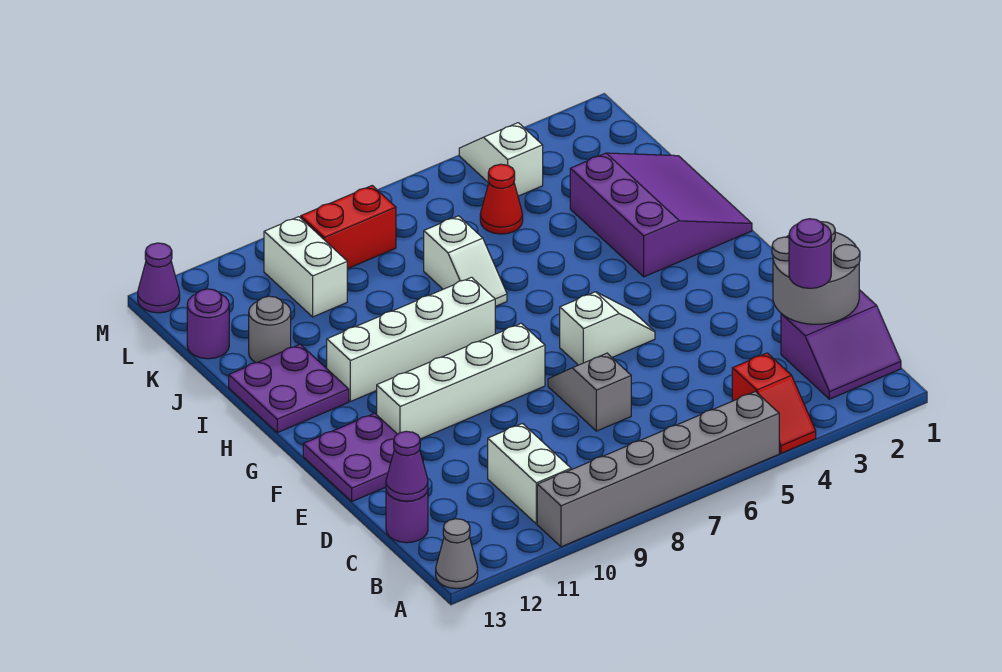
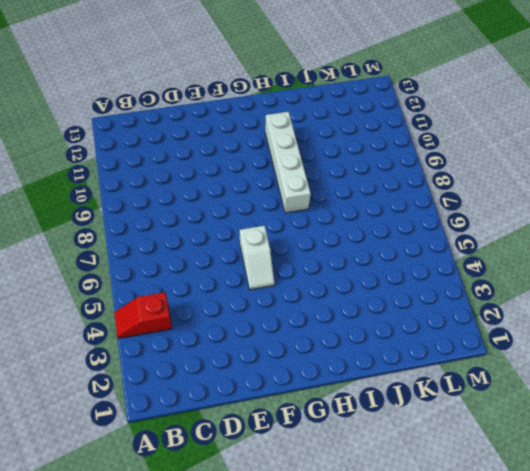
none -> grey 1x6 brick [537,392,779,547]
none -> grey 1x1 cone [436,519,478,589]
none -> purple 2x2 slope [781,290,901,399]

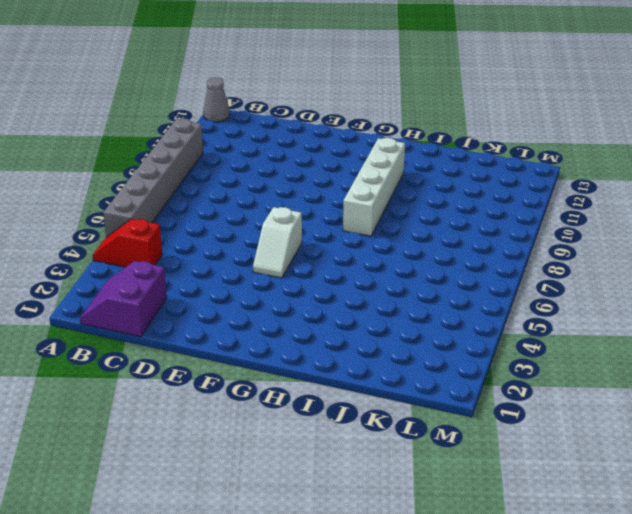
none -> white 1x2 brick [488,424,571,524]
none -> purple 1x1 round brick [386,490,428,543]
none -> grey 1x2 slope [548,353,631,431]

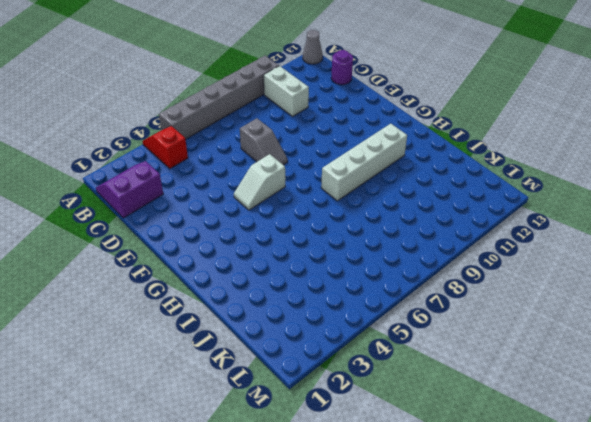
none -> purple 2x2 plate [303,413,423,501]
none -> white 1x4 brick [377,323,545,439]
none -> purple 3x3 slope [570,153,752,277]

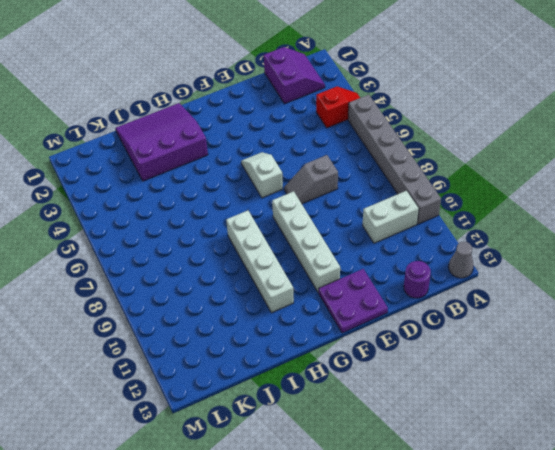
none -> purple 2x2 plate [229,344,349,433]
none -> white 1x2 slope [424,216,507,307]
none -> grey 1x1 round brick [249,296,291,363]

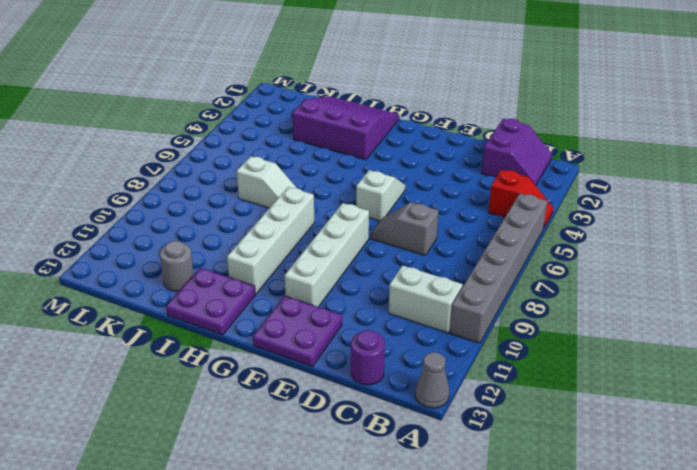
none -> red 1x1 cone [480,164,523,234]
none -> white 1x2 brick [264,217,347,317]
none -> purple 1x1 round brick [187,289,229,359]

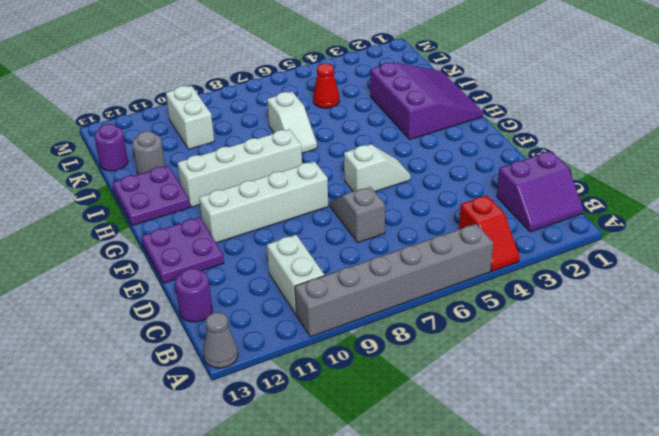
none -> white 1x2 slope [459,123,543,196]
none -> red 1x2 brick [301,186,396,269]
none -> purple 1x1 cone [138,243,180,313]

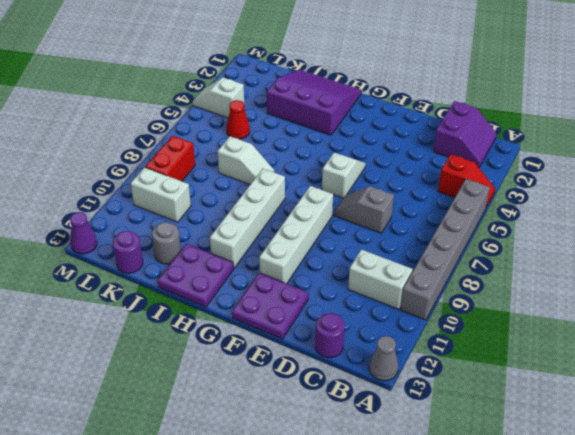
none -> grey 2x2 round brick [772,222,860,324]
none -> purple 1x1 cone [386,431,428,501]
none -> purple 1x1 round brick [789,219,831,288]

